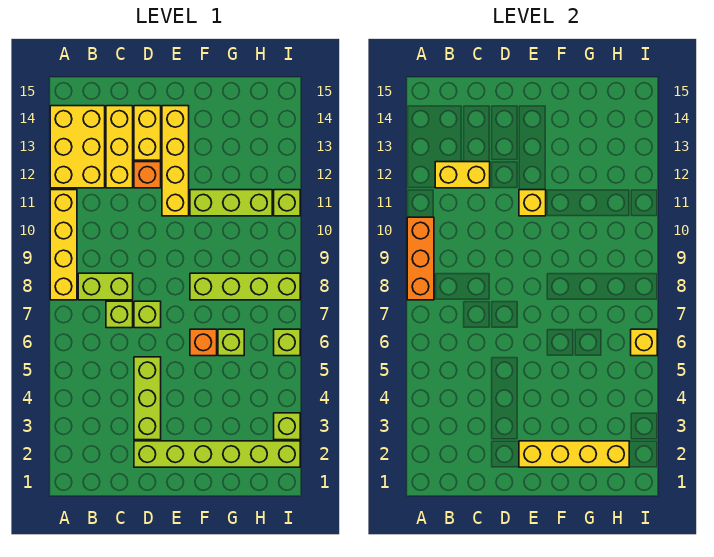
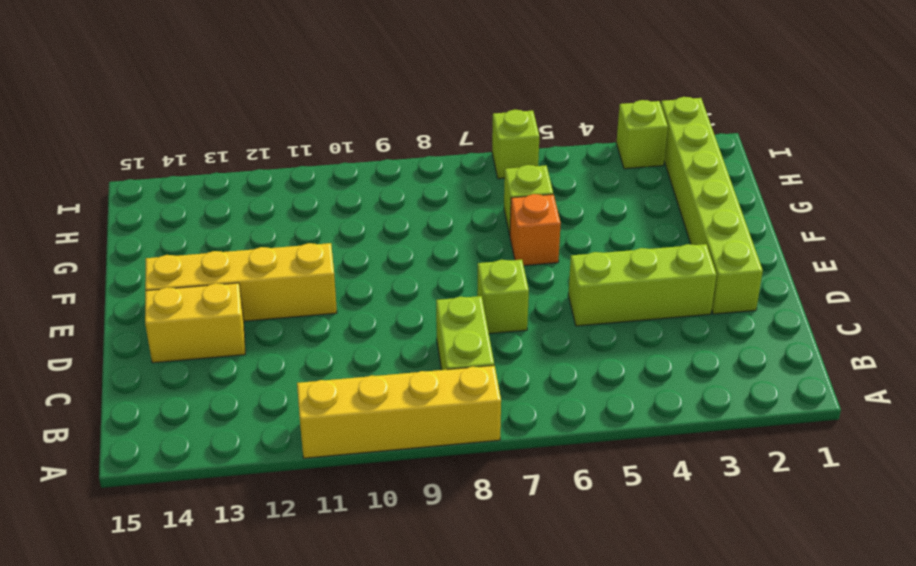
none -> yellow 2x3 brick [50,106,105,188]
none -> lime 1x1 brick [106,301,133,328]
none -> yellow 1x3 brick [106,106,133,188]

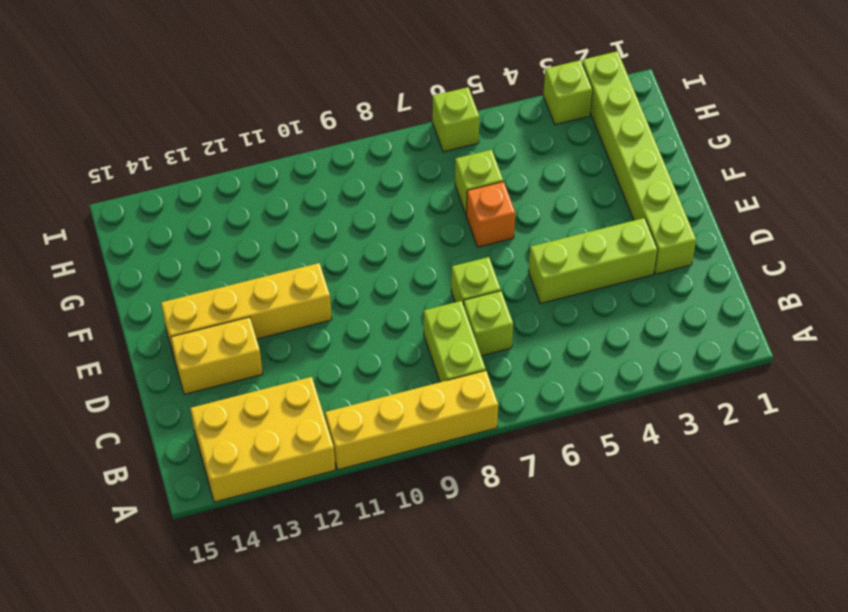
none -> yellow 1x3 brick [106,106,133,188]
none -> orange 1x1 brick [134,162,161,188]
none -> lime 1x4 brick [190,273,300,300]

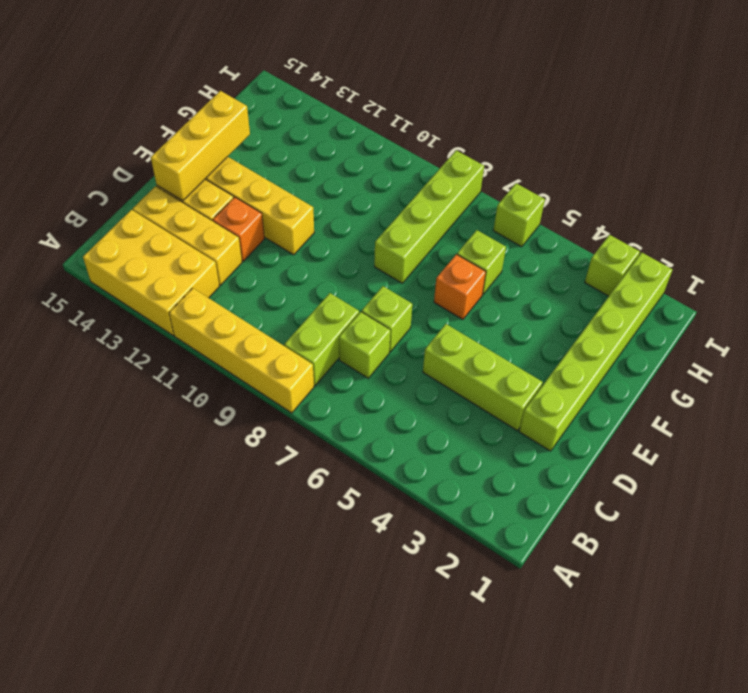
yellow 1x3 brick [151,91,250,201] -> none
none -> lime 1x3 brick [190,190,272,216]
none -> lime 1x1 brick [274,190,300,216]
none -> orange 1x3 brick [407,217,434,300]

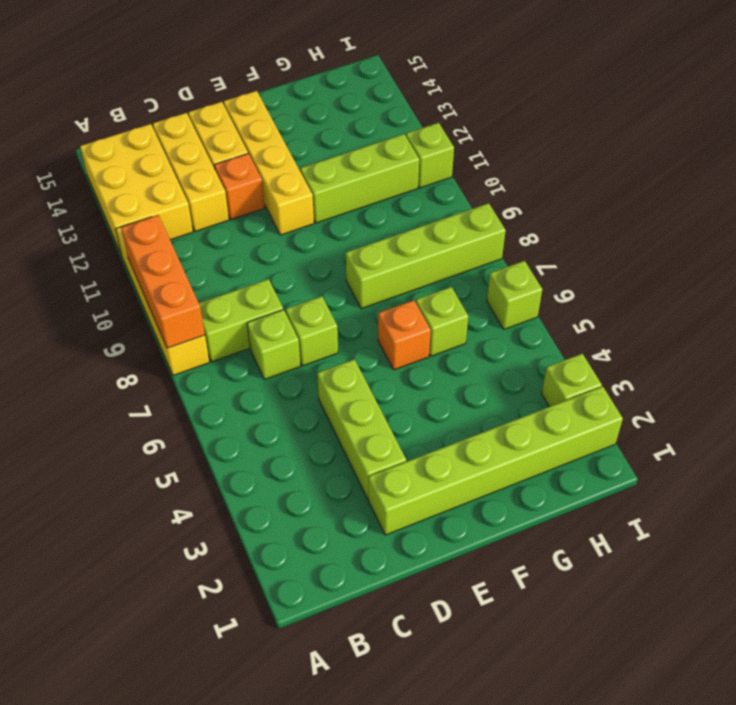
none -> yellow 1x2 brick [435,162,490,188]
none -> yellow 1x4 brick [519,441,629,467]
none -> yellow 1x1 brick [519,190,546,216]

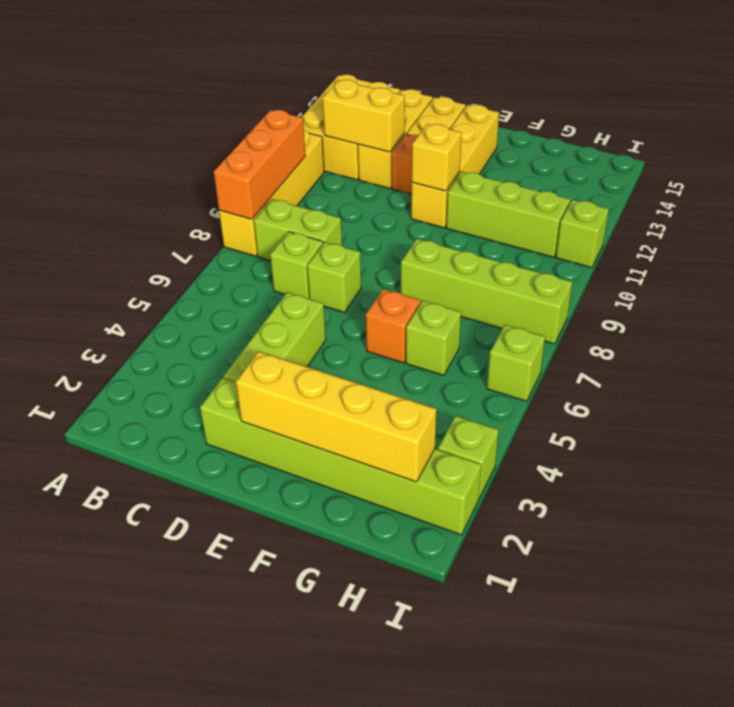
none -> yellow 1x1 brick [631,329,657,356]

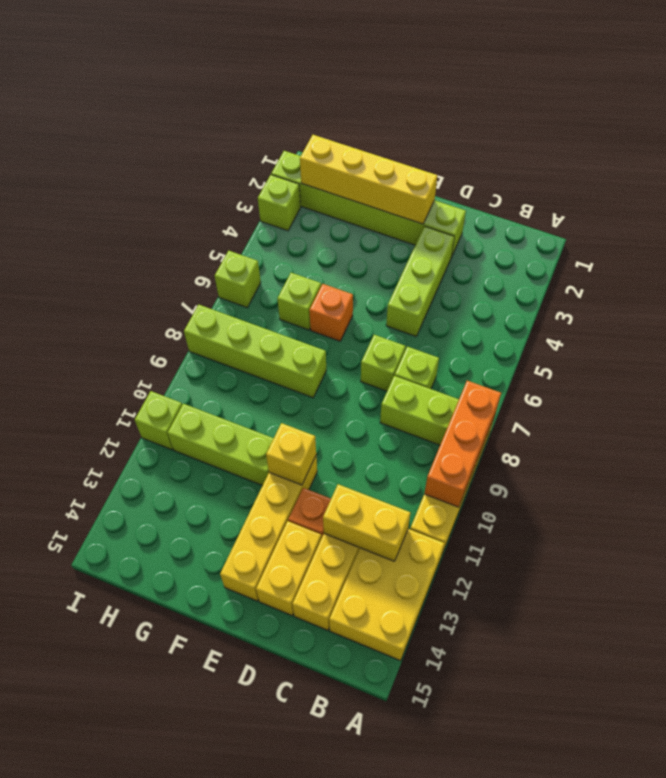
none -> yellow 1x1 brick [631,329,657,356]

